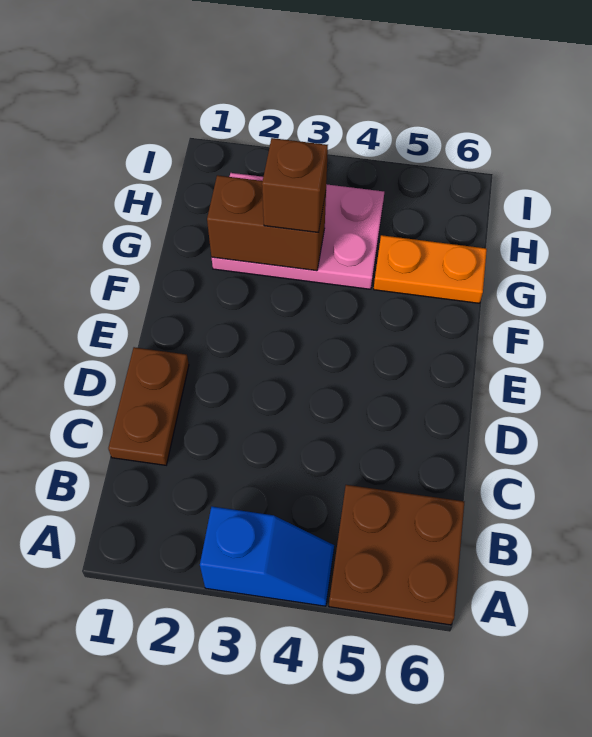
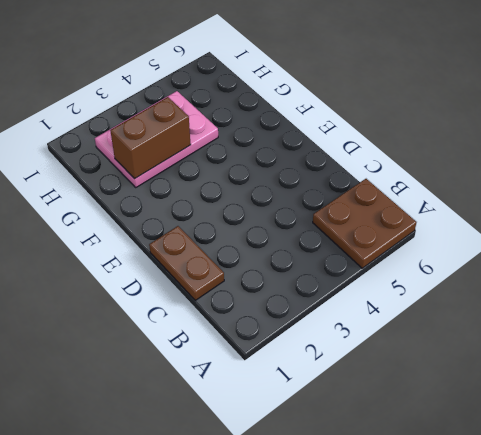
none -> blue 1x2 slope [200,507,334,606]
none -> orange 1x2 plate [374,235,487,303]

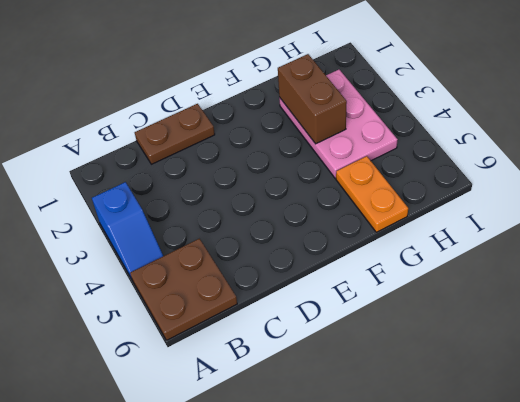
none -> brown 1x1 brick [262,138,328,233]

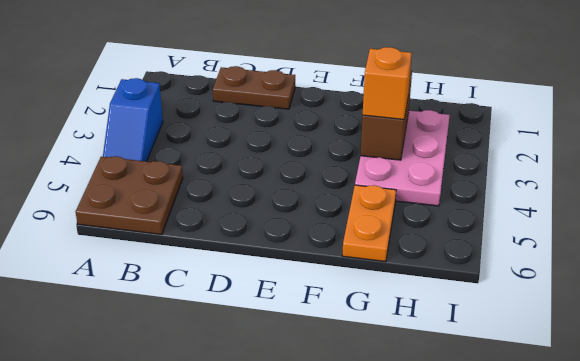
orange 1x1 brick [363,47,412,120] -> brown 1x1 brick [262,138,328,233]

